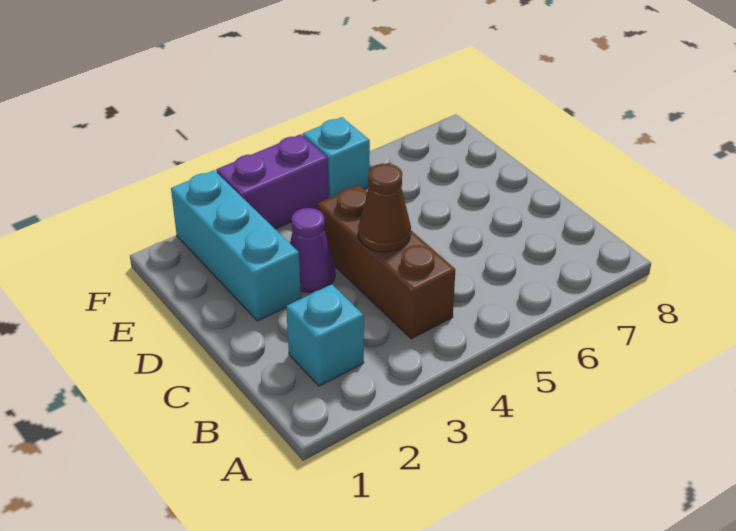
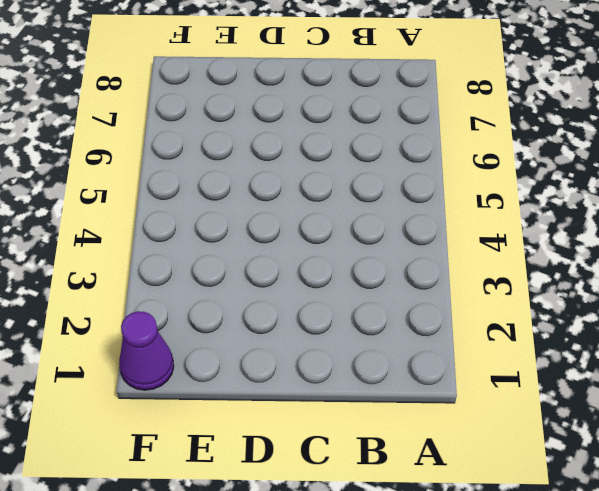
purple 1x1 cone [119,311,174,390] -> purple 1x1 cone moved to [290,208,335,292]
none -> cyan 1x1 brick [286,284,364,386]
none -> brown 1x3 brick [317,185,455,339]

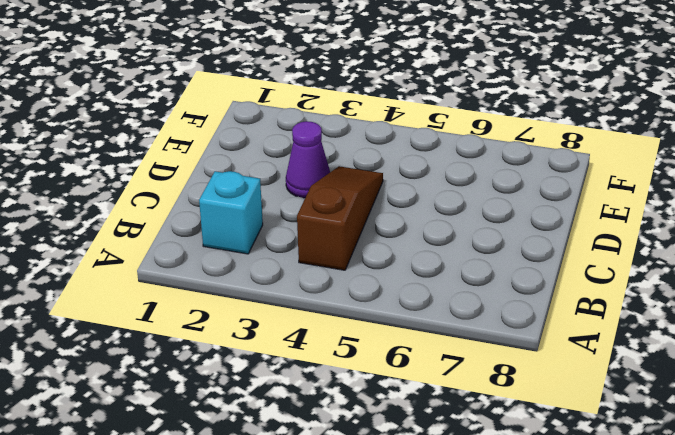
brown 1x3 slope [297,166,383,270] -> brown 1x3 brick [317,185,455,339]
none -> cyan 1x3 brick [171,170,301,321]
none -> purple 1x2 brick [216,134,329,229]

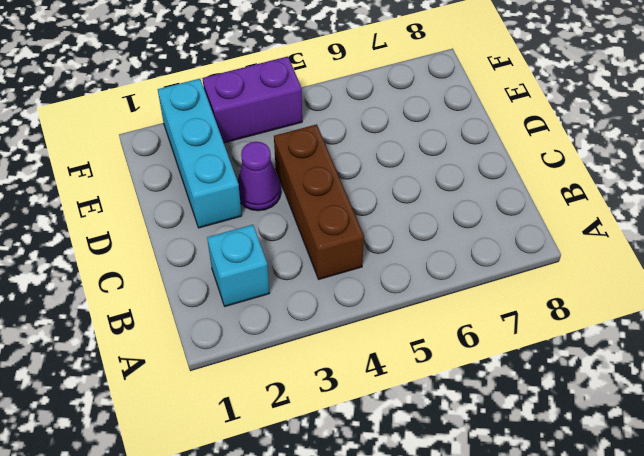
none -> cyan 1x1 brick [303,117,370,198]
none -> brown 1x1 cone [358,164,411,252]

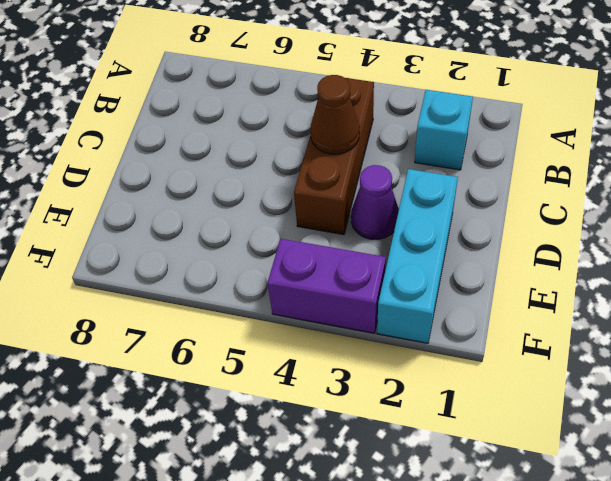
none -> cyan 1x1 brick [303,117,370,198]

